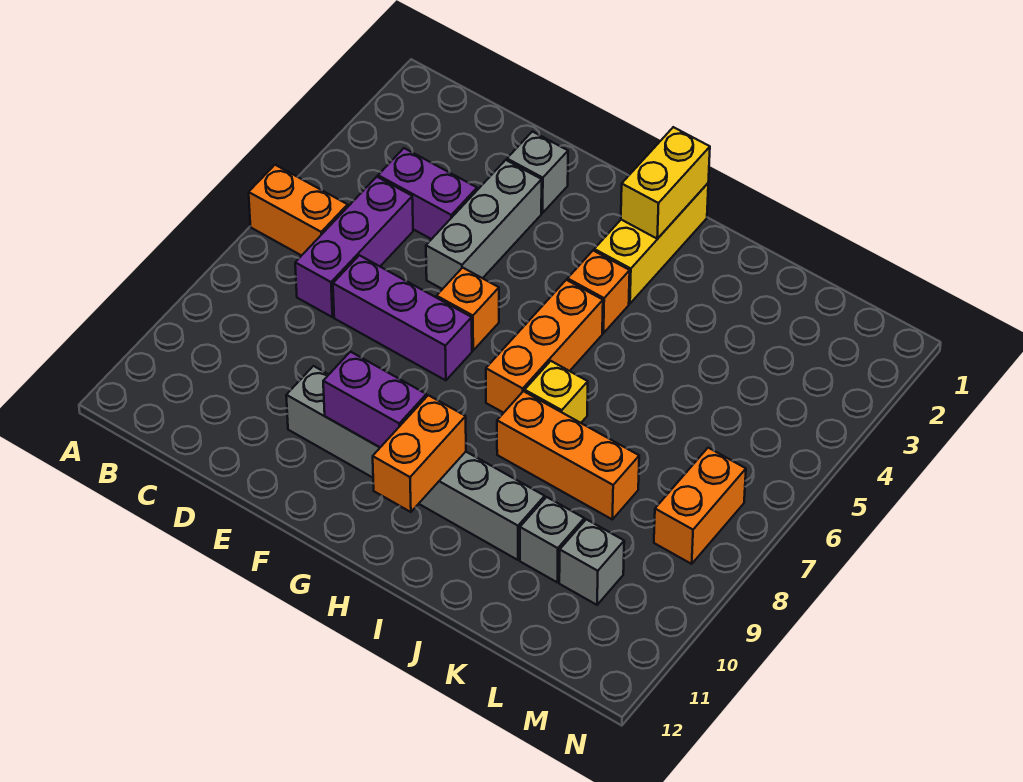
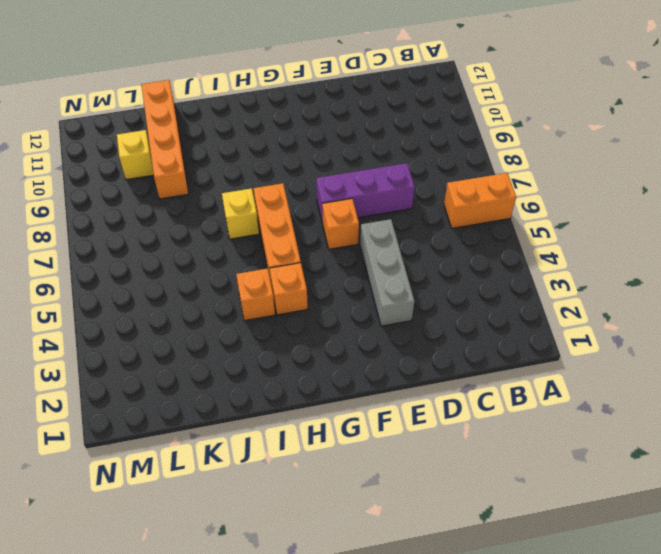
orange 1x1 brick [236,268,275,321] -> none
orange 1x4 brick [141,80,189,199] -> grey 1x1 brick [520,497,584,582]
yellow 1x1 brick [117,130,154,180] -> grey 1x1 brick [559,519,624,605]
none -> purple 1x2 brick [378,148,477,239]
none -> purple 1x3 brick [295,177,413,317]
none -> grey 1x1 brick [507,131,568,213]

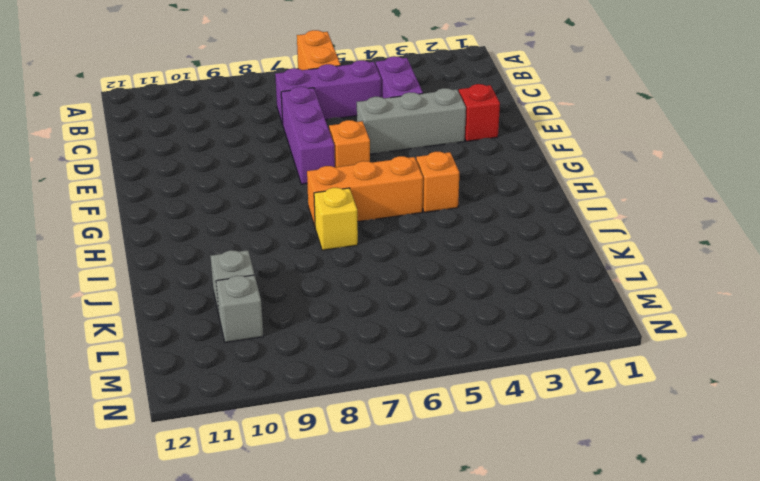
red 1x1 brick [459,84,500,142] -> grey 1x1 brick [507,131,568,213]
none -> grey 1x6 brick [286,366,545,560]
none -> yellow 1x3 brick [594,183,708,304]
none -> orange 1x3 brick [497,391,639,519]

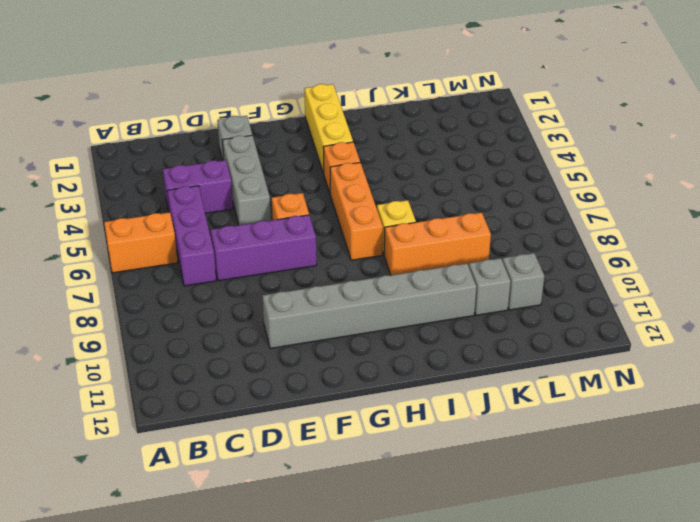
none -> orange 1x2 brick [654,448,746,564]
none -> purple 1x2 brick [323,352,426,447]
none -> yellow 1x2 brick [621,127,710,239]

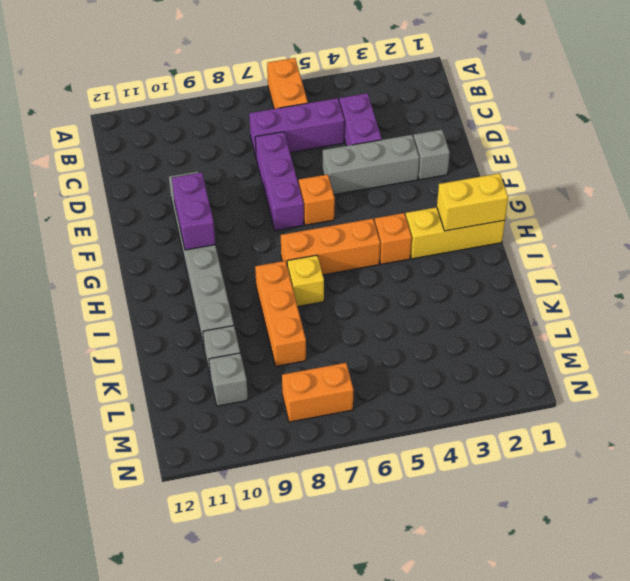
none -> orange 1x2 brick [373,395,466,512]

